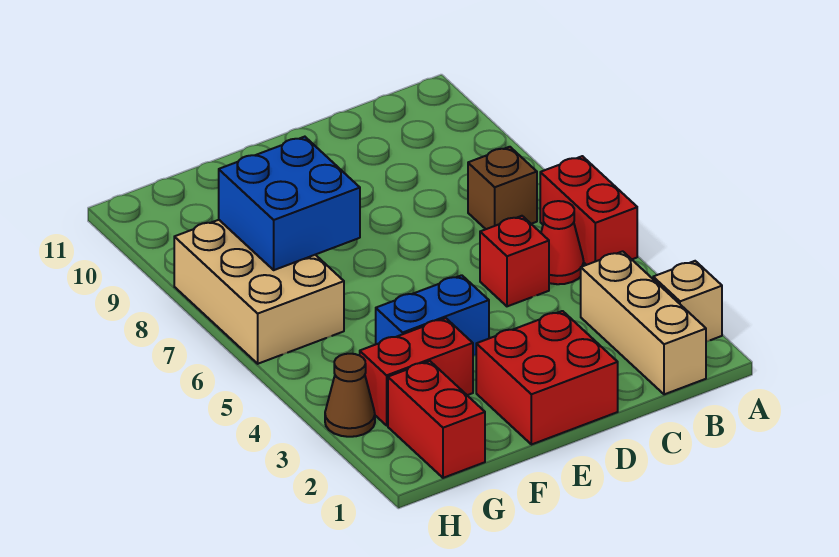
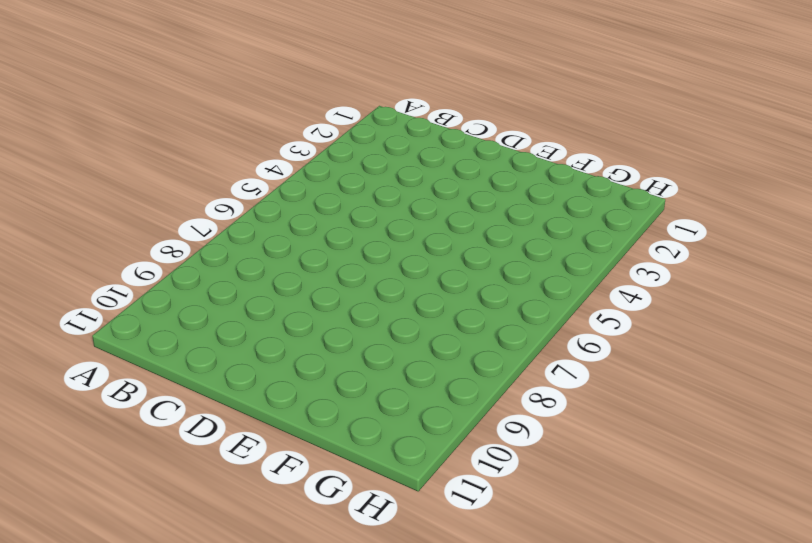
none -> tan 1x1 brick [653,261,722,342]
none -> red 1x2 brick [540,156,637,265]
none -> tan 1x3 brick [581,251,706,394]

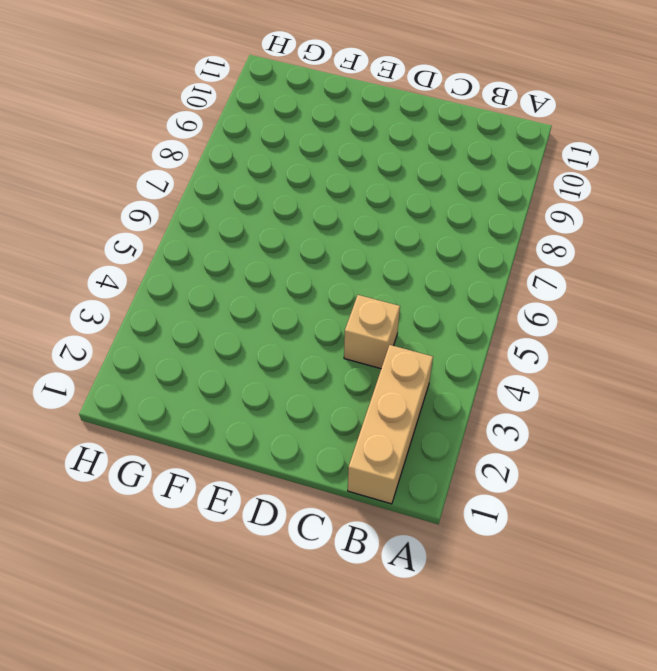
tan 1x1 brick [344,295,400,369] -> tan 1x1 brick moved to [653,261,722,342]
none -> red 1x2 brick [540,156,637,265]
none -> red 1x1 cone [541,201,584,284]
none -> brown 1x1 brick [468,147,537,229]

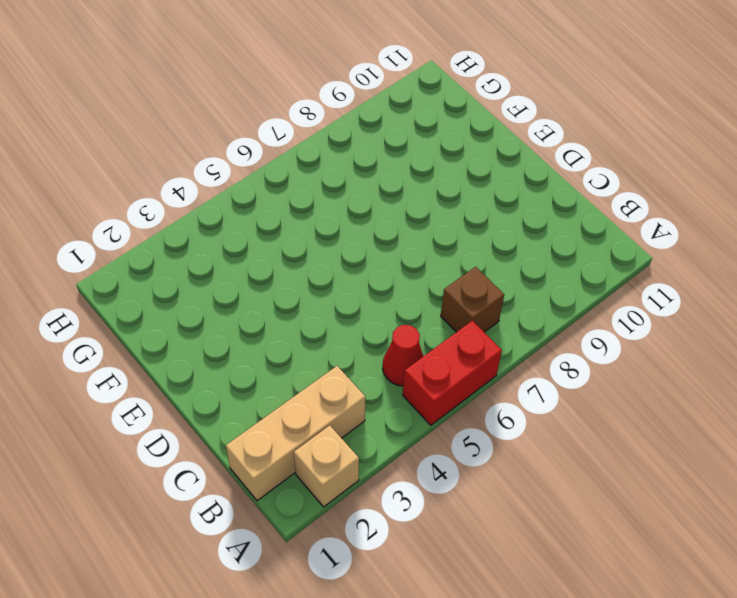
none -> red 1x1 brick [480,216,549,306]
none -> red 2x2 brick [476,311,618,445]
none -> blue 1x2 brick [376,275,489,356]

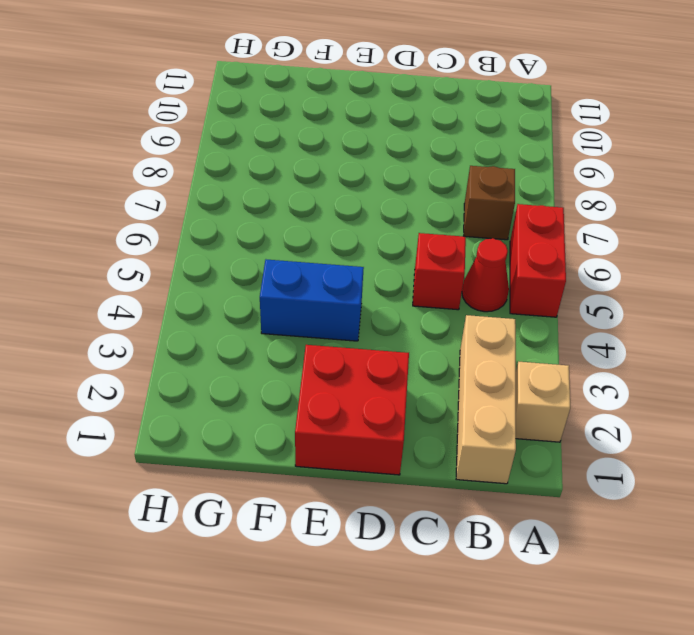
none -> red 1x2 brick [360,318,473,425]
none -> red 1x2 brick [388,361,485,478]
none -> tan 2x3 brick [174,220,344,364]

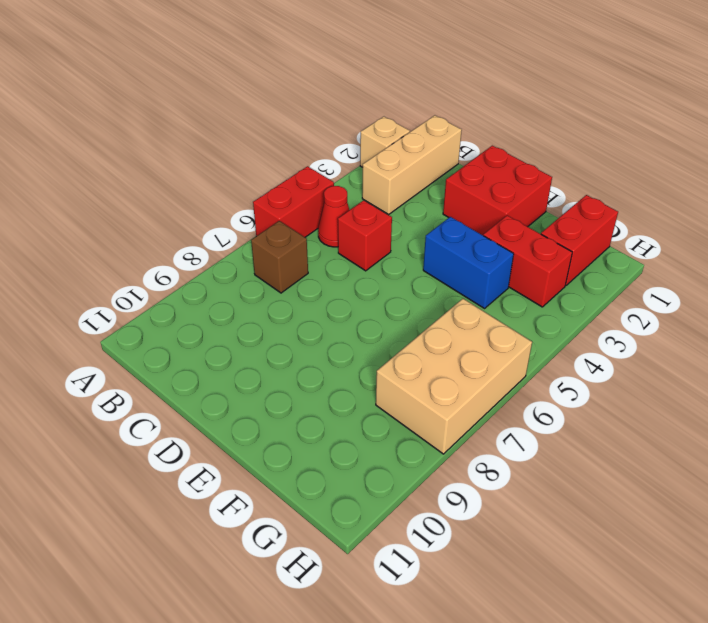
none -> brown 1x1 cone [325,354,375,437]
none -> blue 2x2 brick [219,137,360,270]

